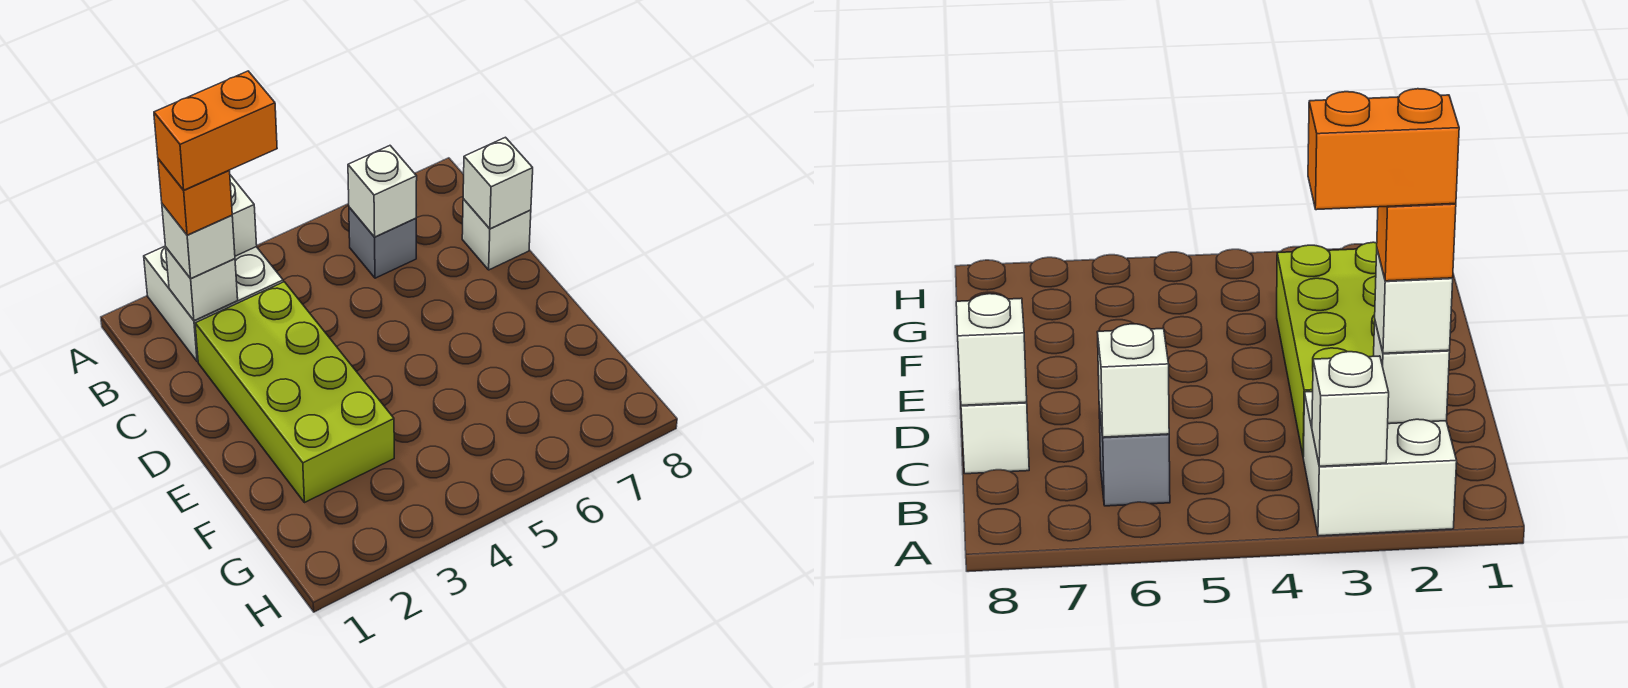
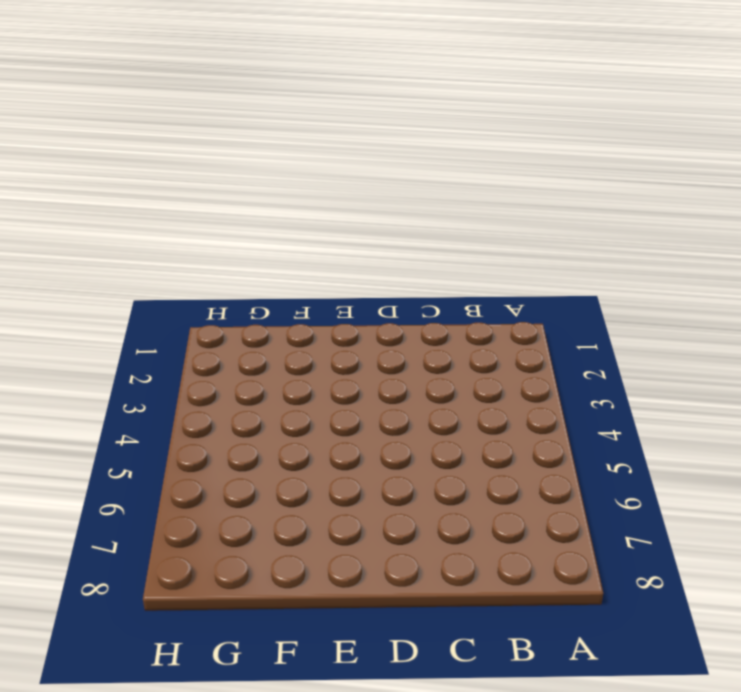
none -> white 2x2 brick [144,246,283,362]
none -> grey 1x1 brick [349,207,416,278]

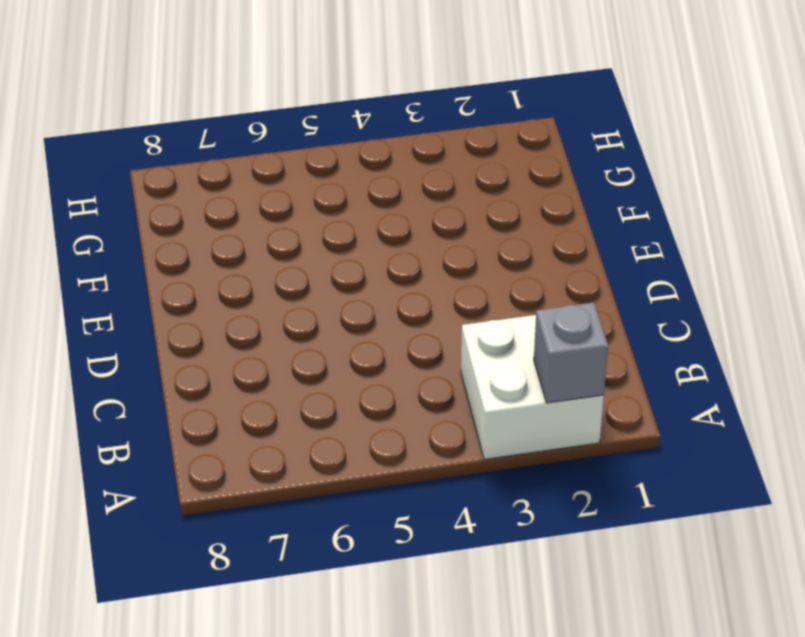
grey 1x1 brick [534,303,608,403] -> grey 1x1 brick moved to [349,207,416,278]
none -> lime 2x4 brick [195,282,394,503]
none -> white 1x1 brick [462,199,531,270]

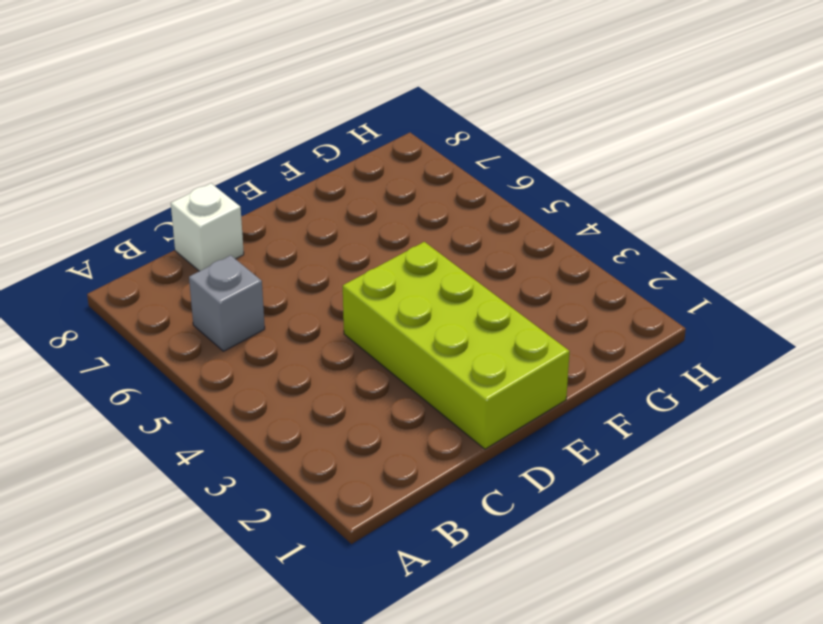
lime 2x4 brick [343,242,570,449] -> lime 2x4 brick turned to [195,282,394,503]
none -> white 2x2 brick [144,246,283,362]
none -> white 1x1 brick [230,175,257,256]

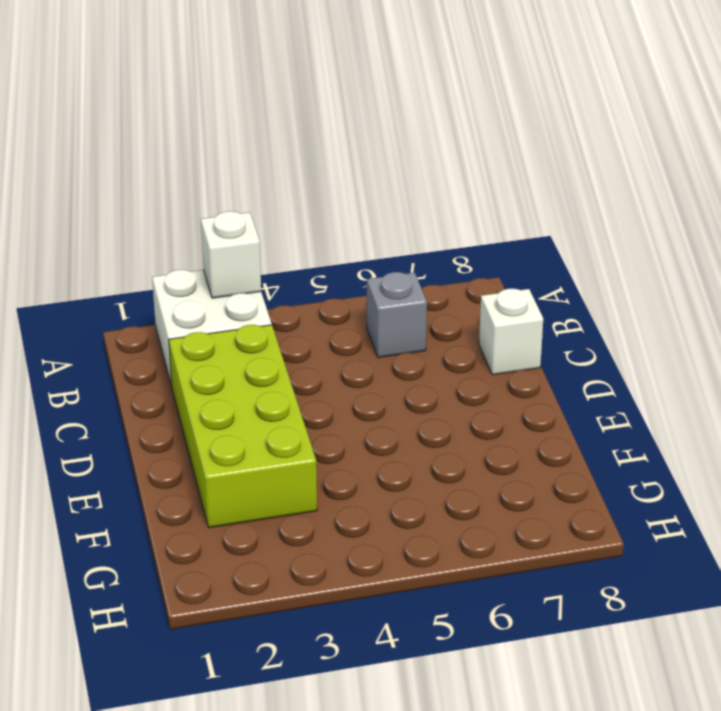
none -> white 1x1 brick [166,248,238,321]
none -> white 1x1 brick [348,146,417,237]

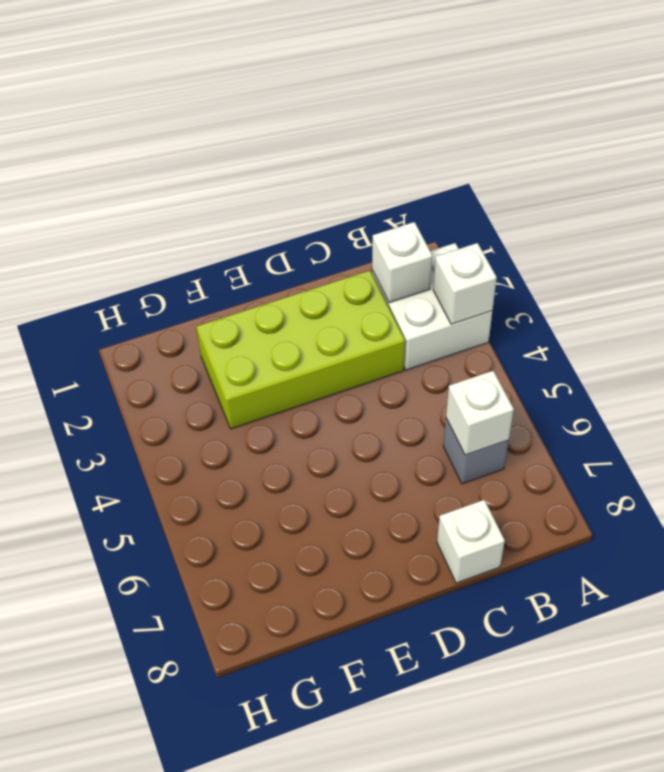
none -> white 1x1 brick [463,137,533,229]
none -> white 1x1 brick [162,204,235,279]

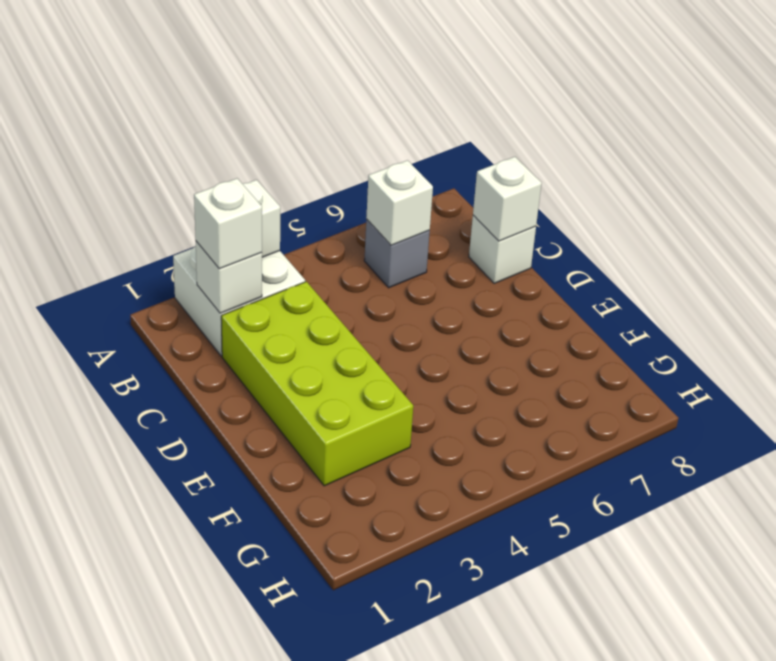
none -> orange 1x1 brick [158,159,232,235]
none -> orange 1x2 brick [154,71,277,190]

